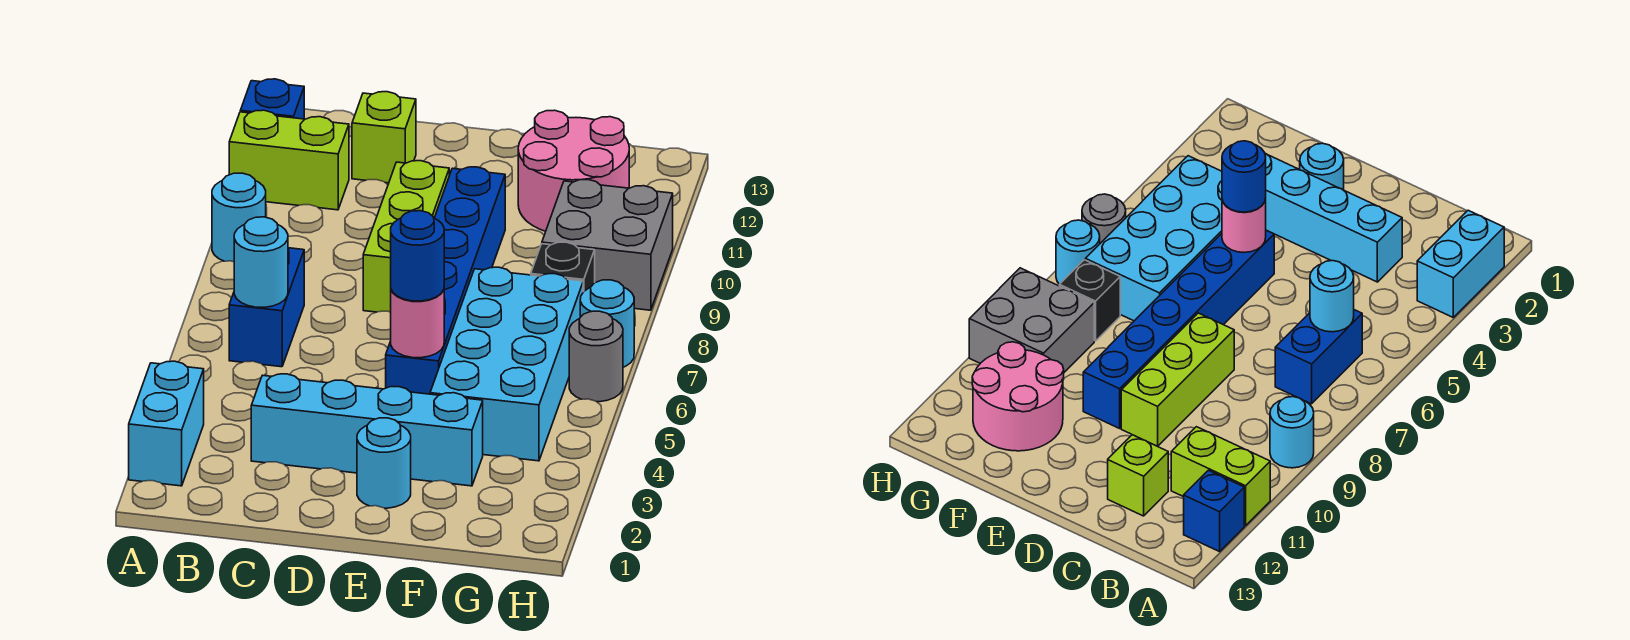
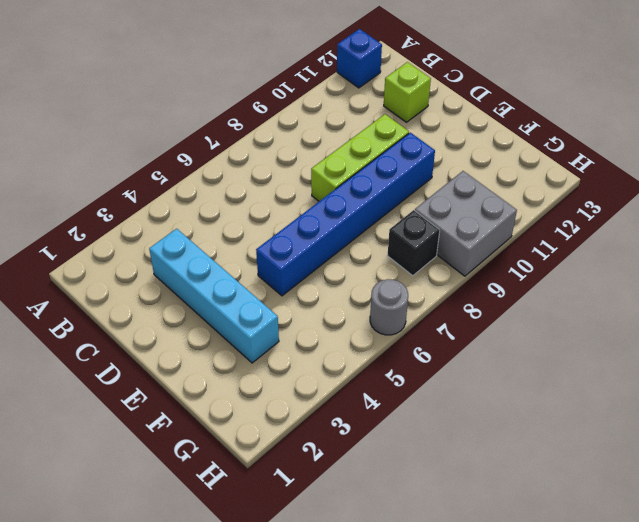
none -> cyan 1x2 brick [129,361,204,486]
none -> cyan 1x1 round brick [212,173,266,262]
none -> lime 1x2 brick [229,110,349,210]

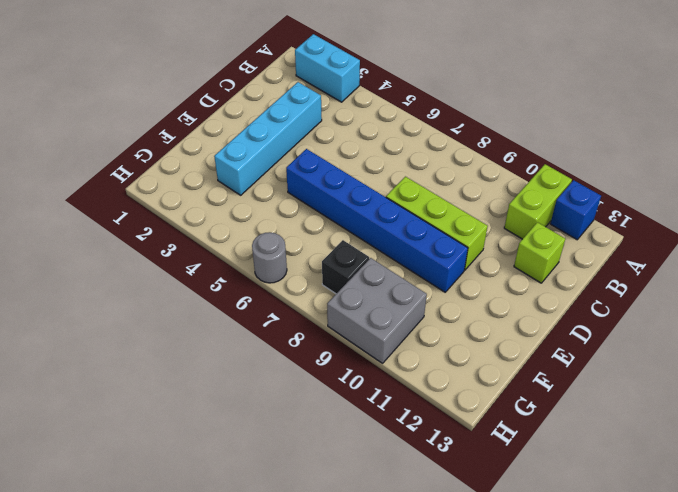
none -> cyan 1x1 round brick [212,173,266,262]
none -> blue 1x2 brick [229,248,304,367]
none -> cyan 1x1 round brick [357,418,411,508]

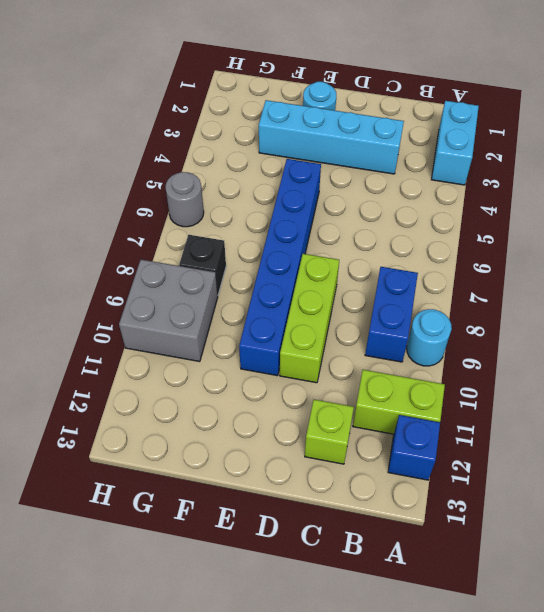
blue 1x2 brick [365,267,418,362] -> blue 1x2 brick moved to [229,248,304,367]
none -> cyan 2x4 brick [430,267,583,461]
none -> pink 2x2 round brick [518,110,629,231]
none -> cyan 1x1 round brick [580,280,634,367]

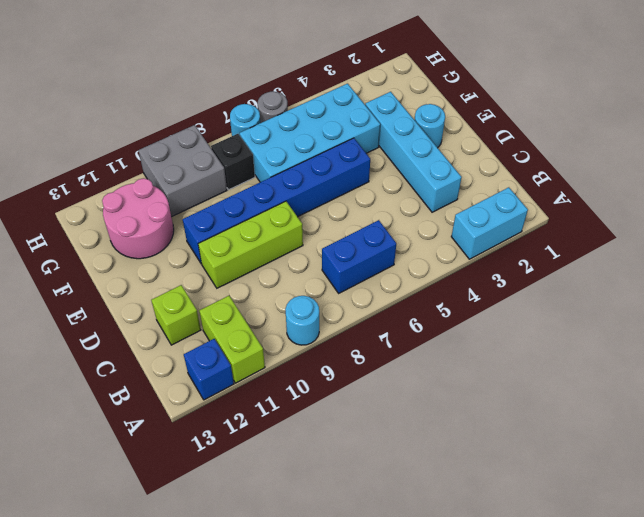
none -> cyan 1x1 round brick [234,217,288,307]
none -> pink 1x1 round brick [391,290,444,358]
none -> blue 1x1 round brick [391,211,444,301]

